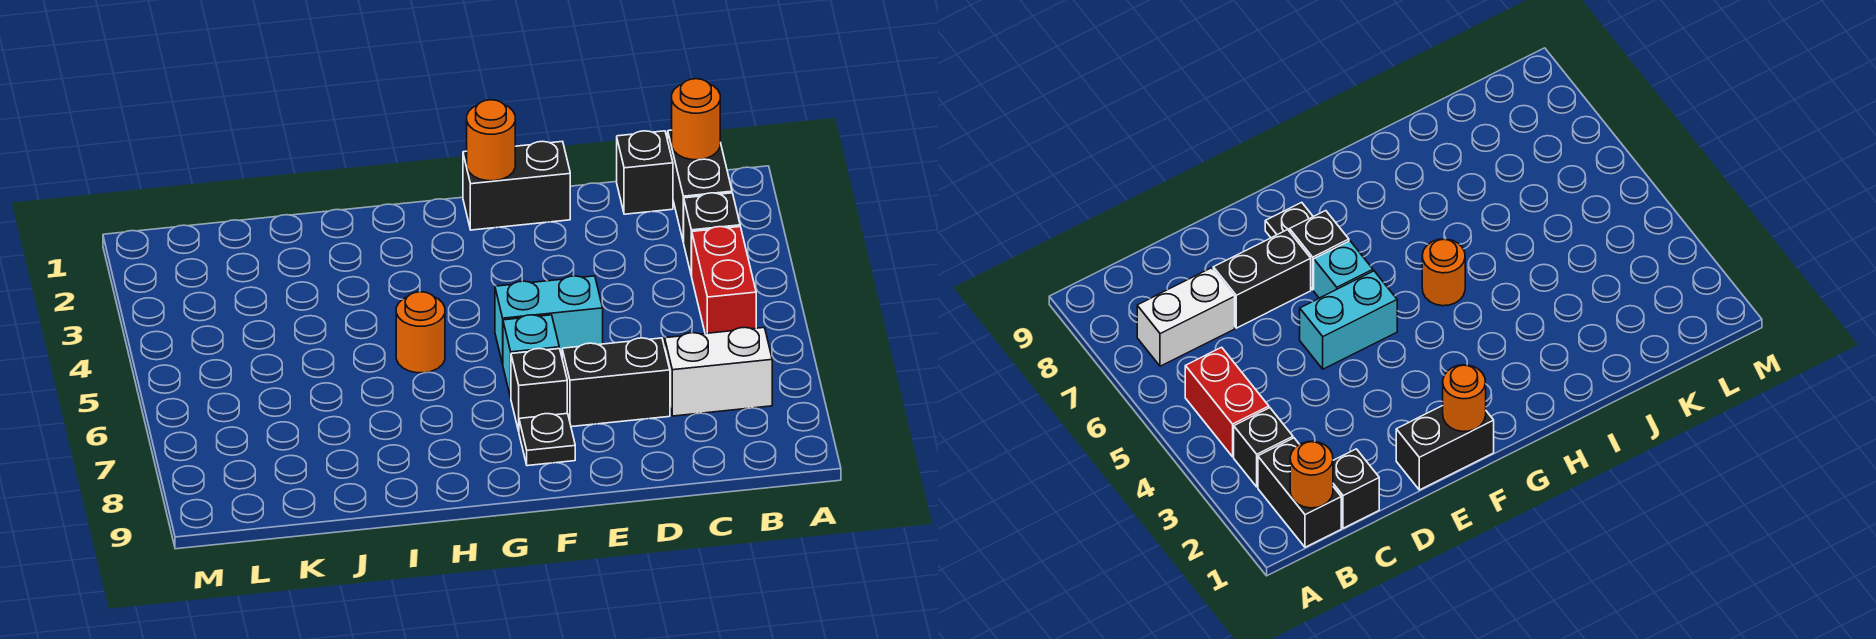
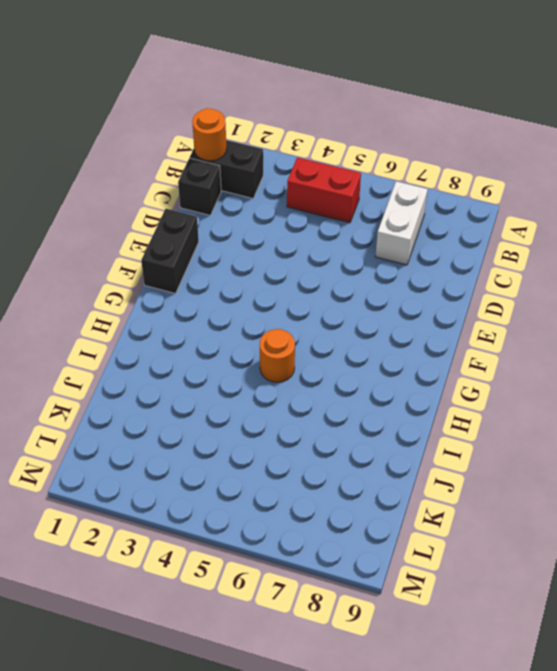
none -> black 1x1 brick [684,193,740,276]
none -> black 1x2 brick [562,338,670,427]
none -> cyan 1x2 brick [495,276,603,364]

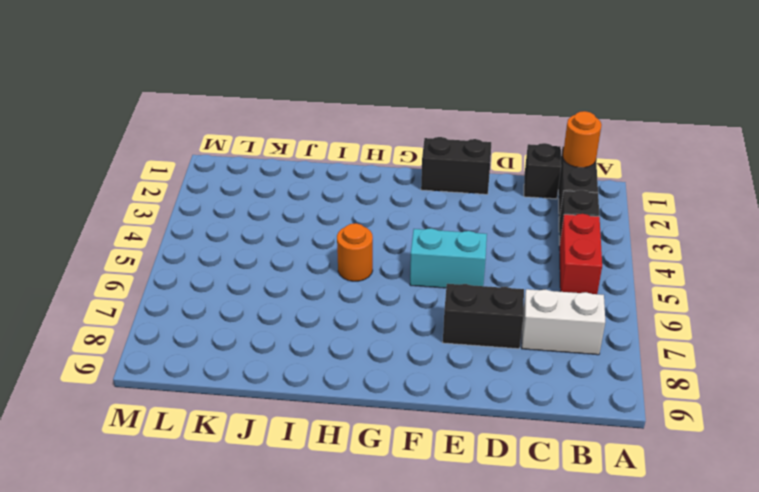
none -> cyan 1x1 brick [503,315,559,398]
none -> black 1x1 brick [511,349,567,431]
none -> black 1x1 plate [519,413,575,466]

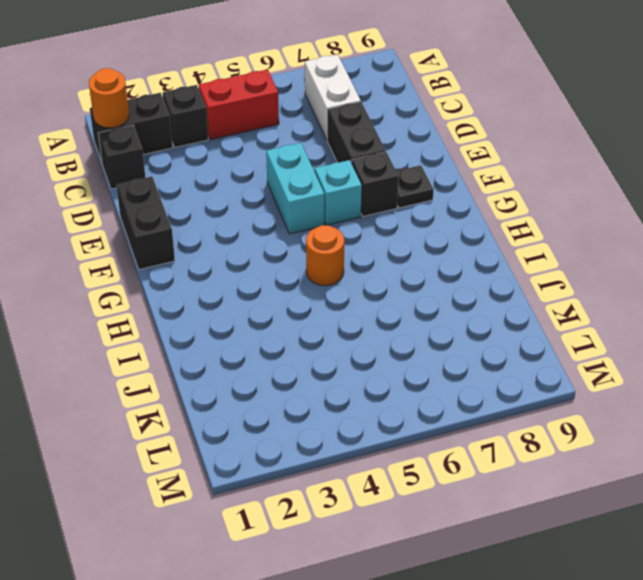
none -> orange 1x1 round brick [467,100,515,181]

